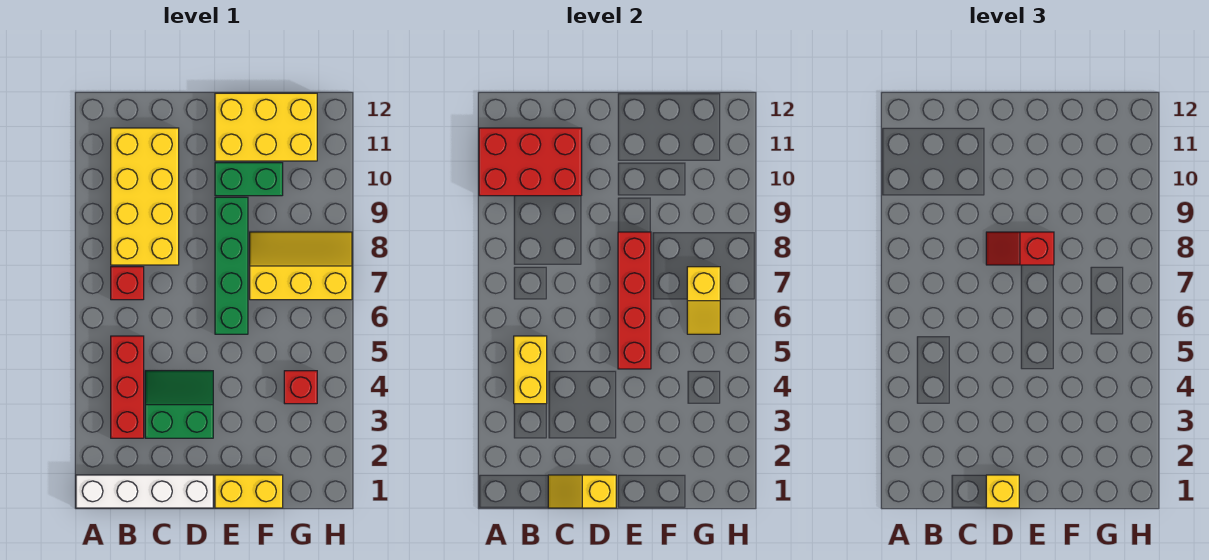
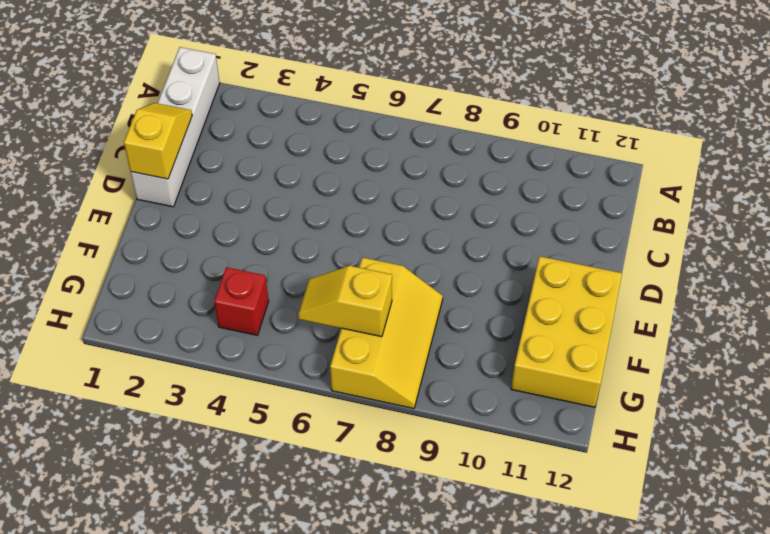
none -> red 1x3 brick [111,336,144,438]
none -> red 1x1 brick [111,267,144,300]
none -> yellow 2x4 brick [111,128,179,265]

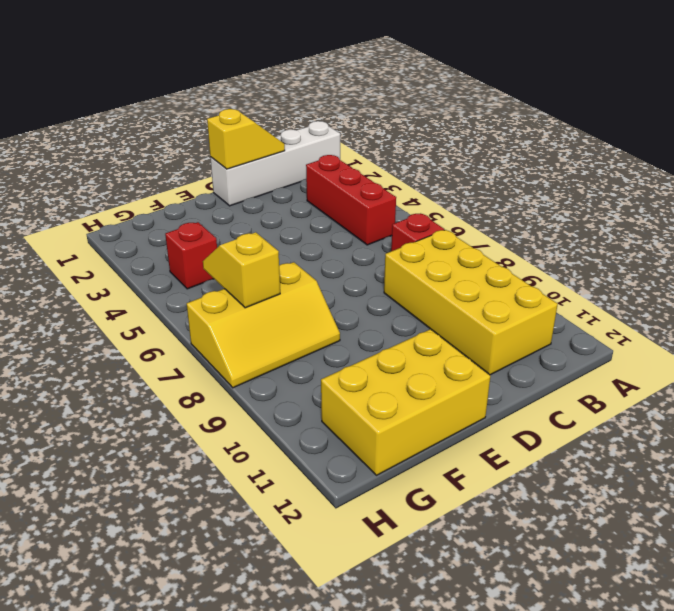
none -> green 2x2 slope [145,371,213,438]
none -> yellow 1x2 brick [215,475,283,508]
none -> green 1x4 brick [215,197,248,334]

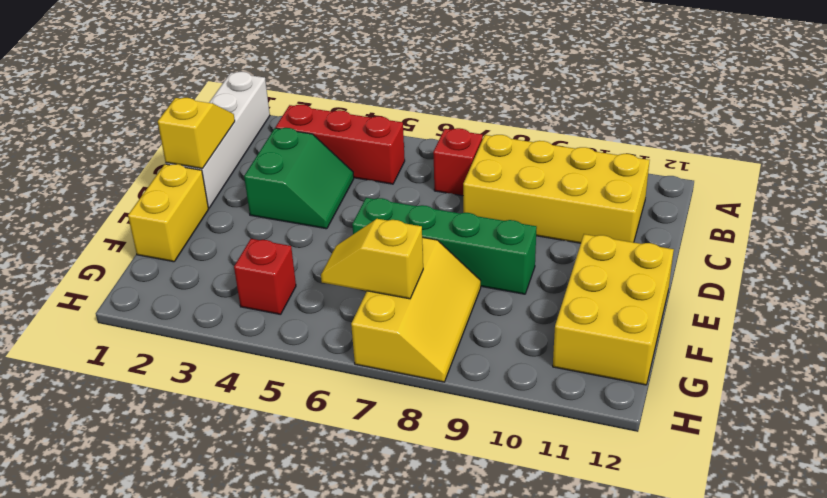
none -> green 1x2 brick [215,163,283,196]
none -> red 2x3 brick [479,128,582,196]
none -> yellow 1x2 brick [514,336,547,404]

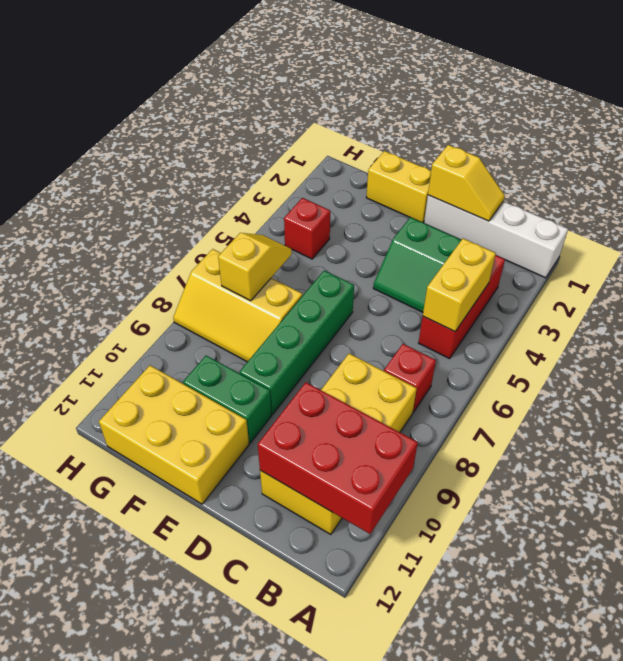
none -> red 1x4 brick [618,232,651,369]
none -> yellow 1x1 brick [986,475,1019,508]
none -> red 1x2 slope [986,232,1054,265]

